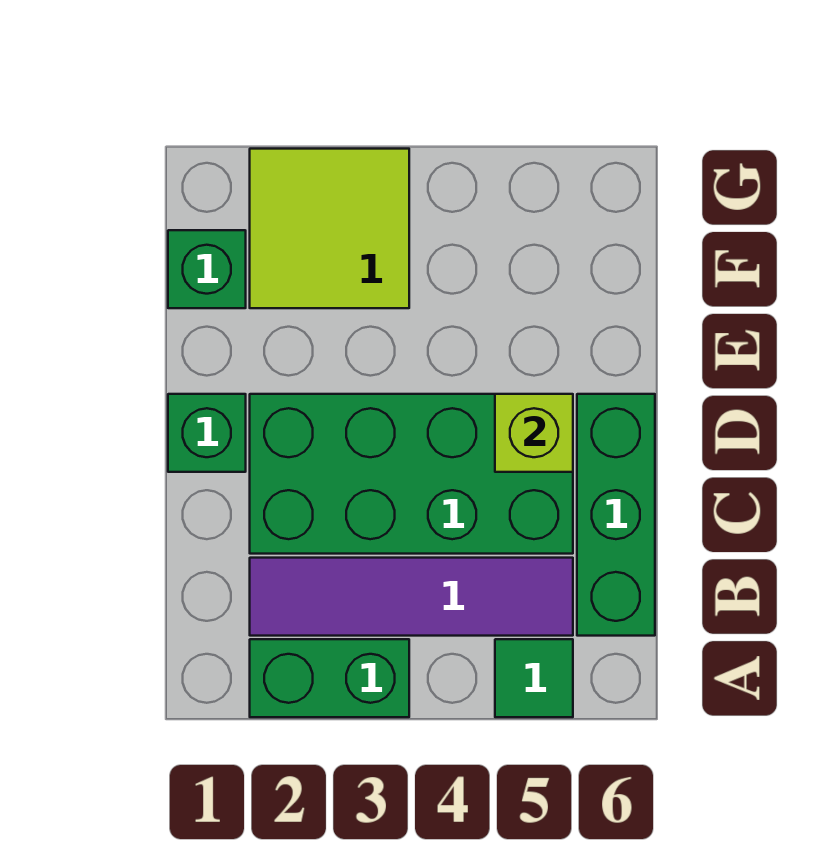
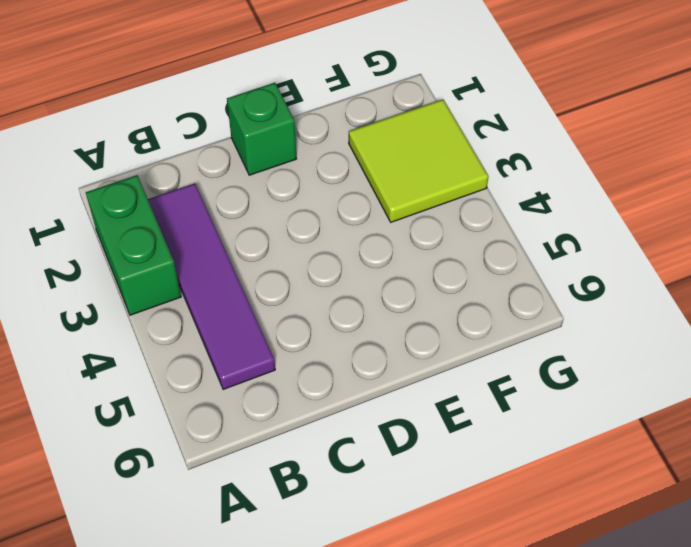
none -> green 1x1 tile [495,639,573,717]
none -> green 1x3 brick [577,394,655,636]

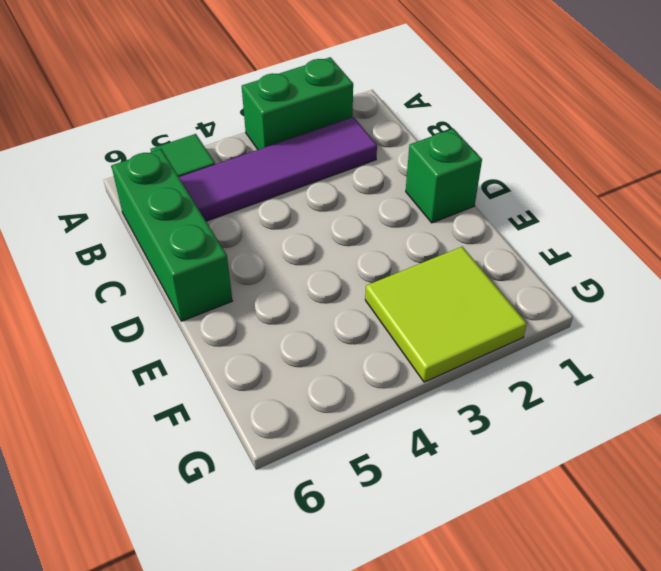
none -> green 2x4 brick [250,394,573,554]
none -> green 1x1 brick [168,230,246,308]

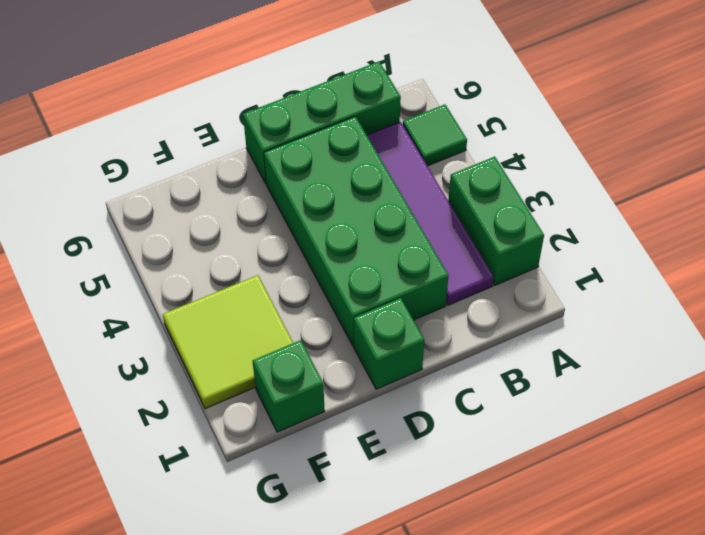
none -> lime 1x1 brick [495,394,573,472]

